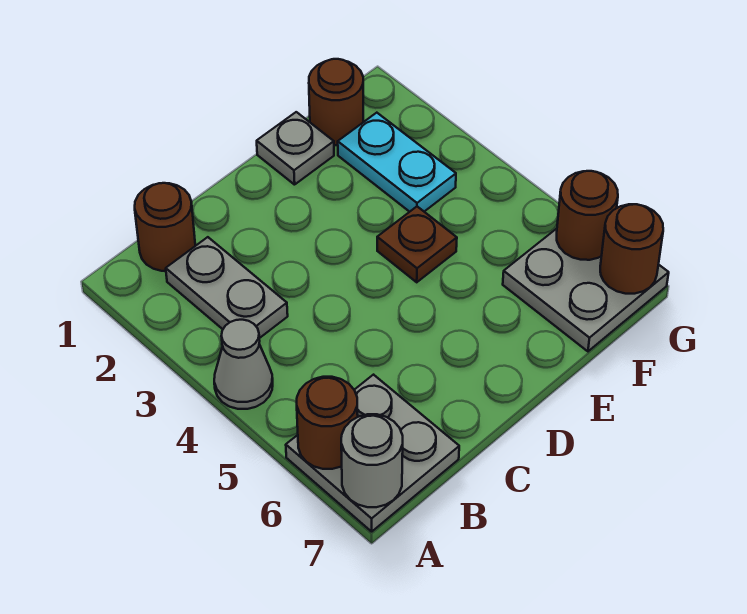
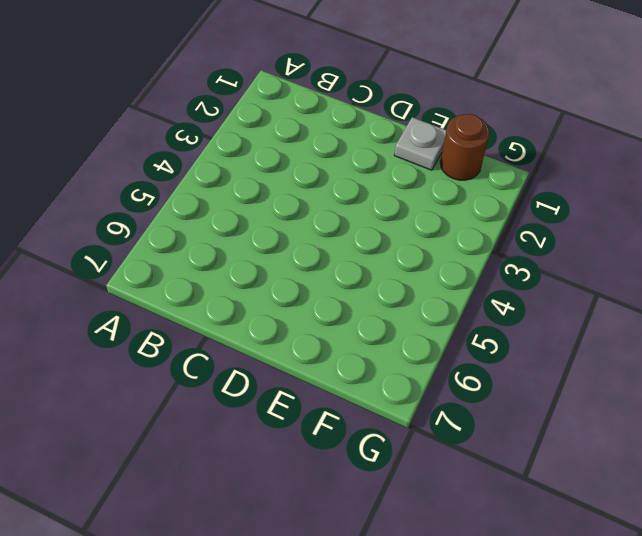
none -> grey 1x1 cone [214,320,273,409]
none -> grey 2x2 plate [286,375,459,532]
none -> brown 1x1 round brick [135,183,195,271]

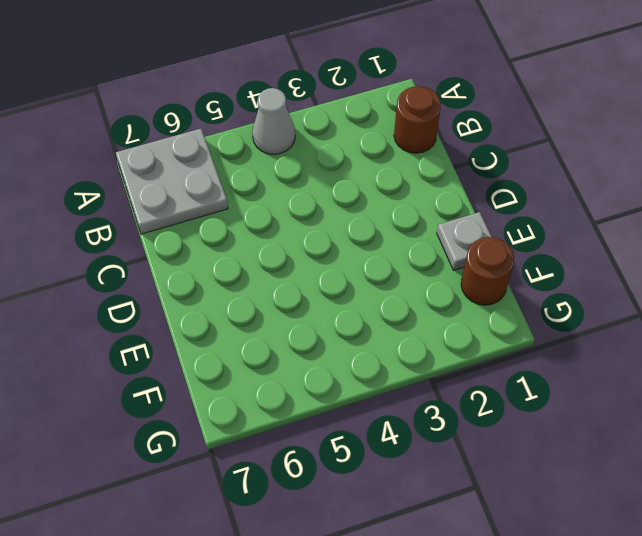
none -> grey 1x2 plate [166,237,288,338]
none -> brown 1x1 plate [377,207,457,282]
none -> cyan 1x2 plate [338,113,456,212]

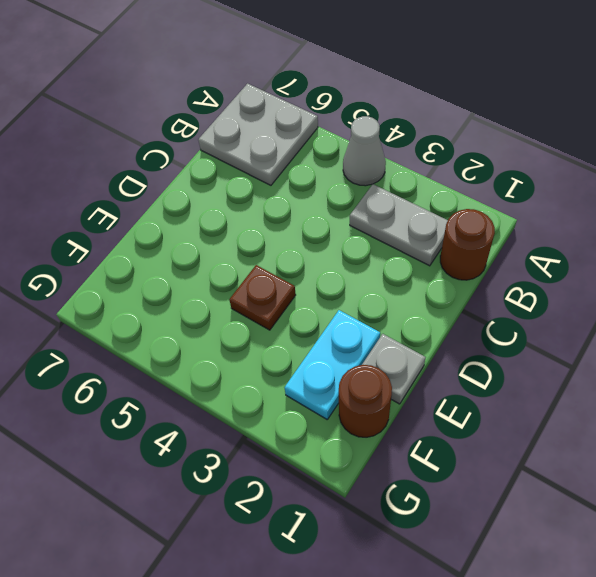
cyan 1x2 plate [285,310,380,419] -> cyan 1x2 plate turned to [338,113,456,212]
none -> grey 2x2 plate [503,229,669,351]
none -> brown 1x1 round brick [297,377,358,469]
none -> grey 1x1 round brick [341,414,403,507]

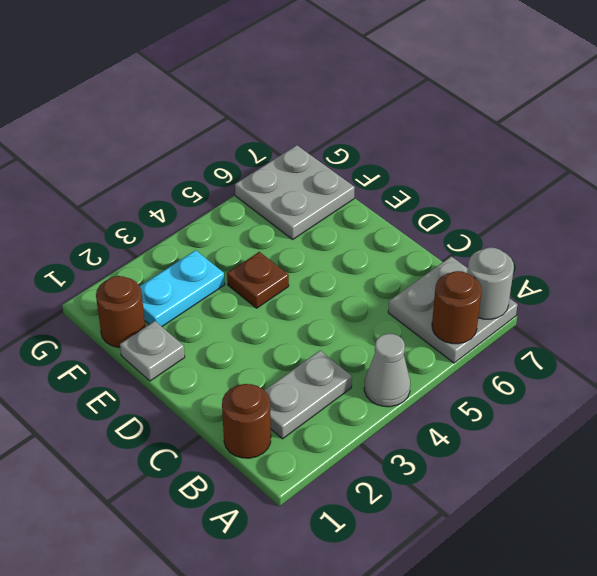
none -> brown 1x1 round brick [557,171,618,260]
none -> brown 1x1 round brick [600,204,663,294]

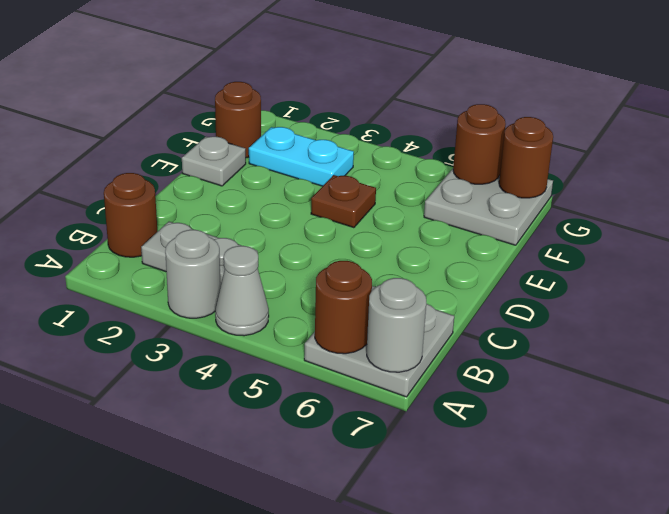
grey 1x1 round brick [165,230,220,318] -> none

